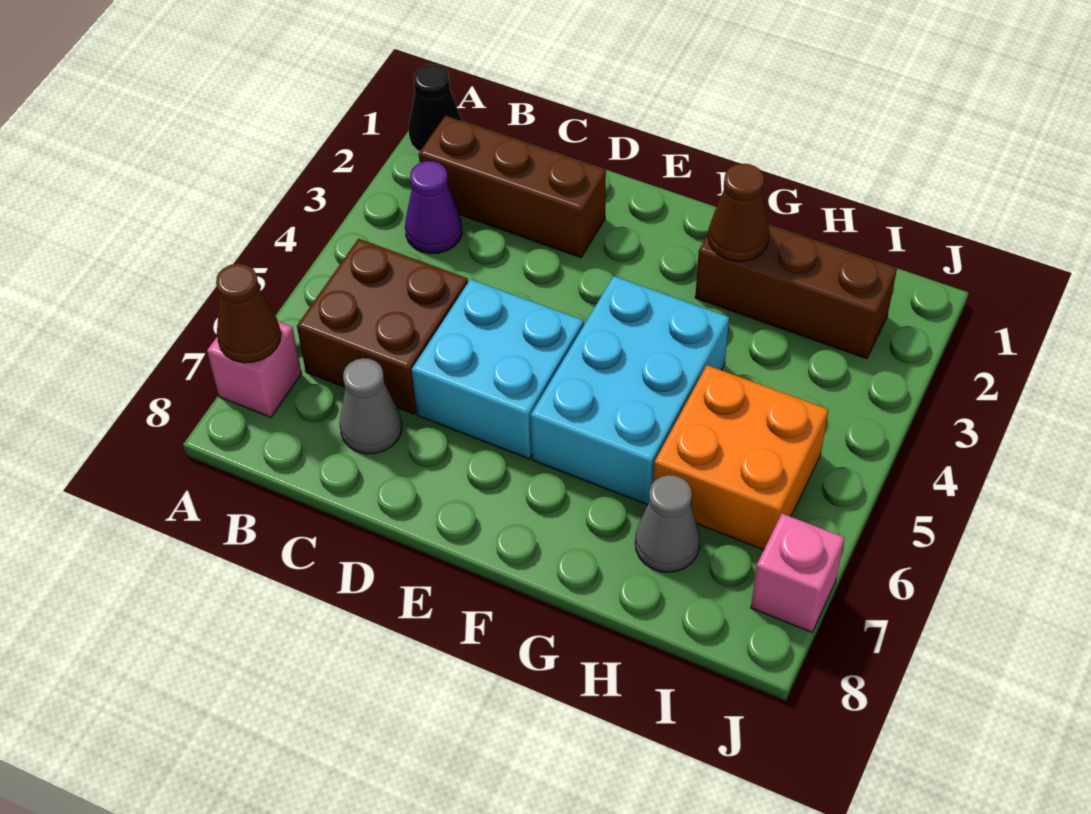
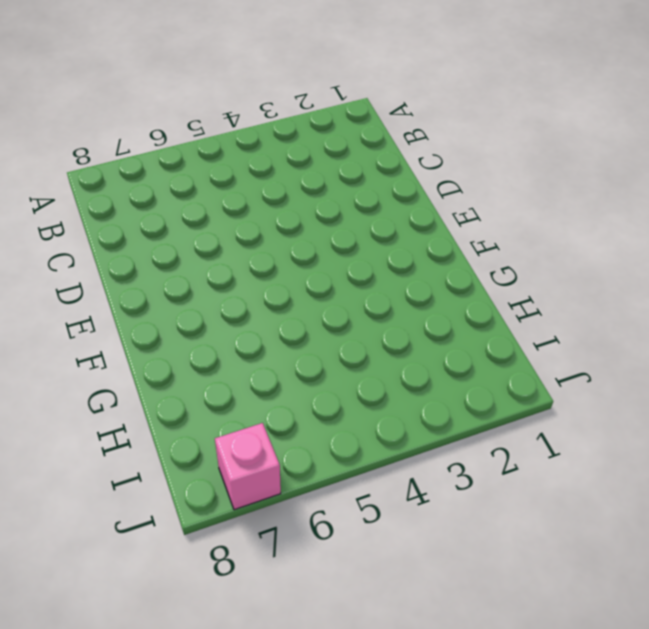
none -> black 1x1 cone [409,65,462,151]
none -> pink 1x1 brick [207,321,302,417]
none -> brown 1x3 brick [419,116,606,258]

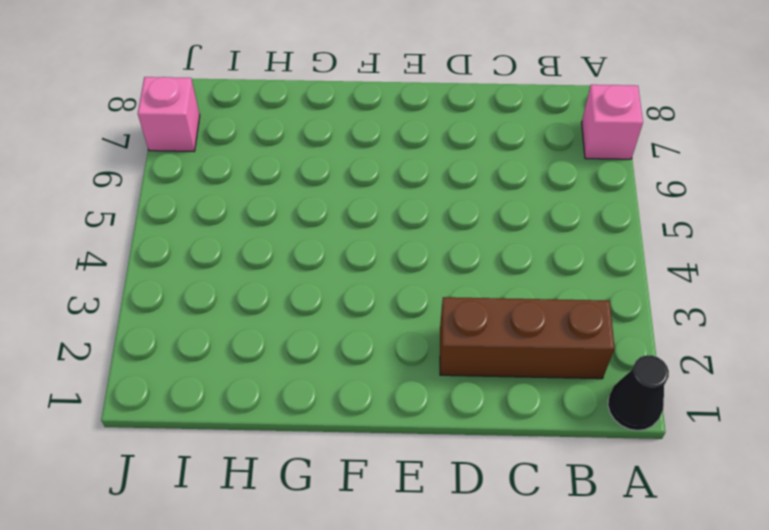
none -> purple 1x1 cone [405,161,462,253]
none -> brown 2x2 brick [297,239,468,414]
none -> grey 1x1 cone [340,358,402,454]

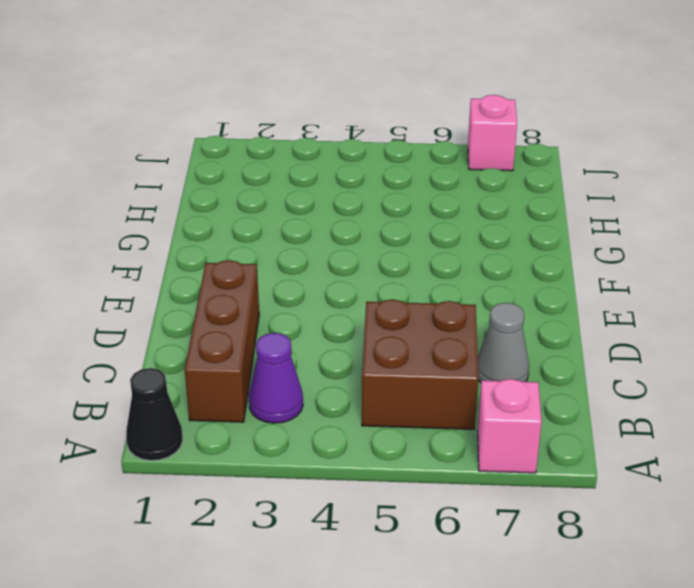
none -> cyan 2x2 brick [412,279,584,459]
none -> cyan 2x3 brick [531,276,729,505]
none -> brown 1x3 brick [695,225,897,359]

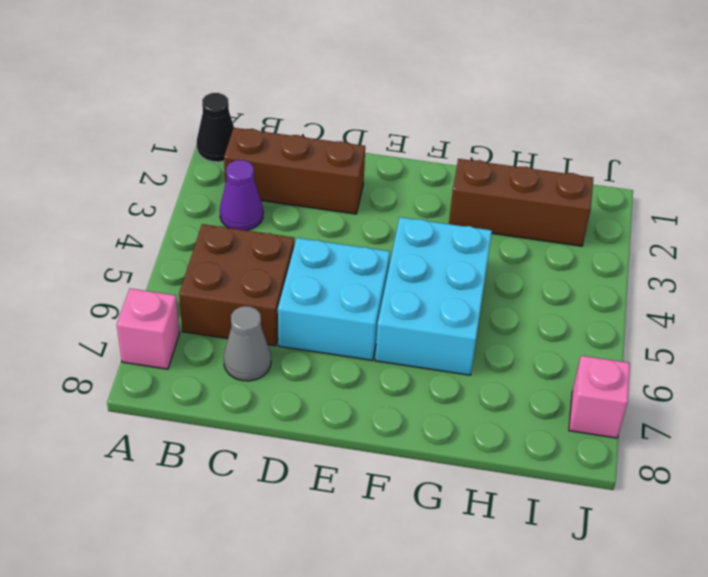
none -> orange 2x2 brick [653,365,829,550]
none -> grey 1x1 cone [635,475,700,572]
none -> brown 1x1 cone [216,264,281,363]

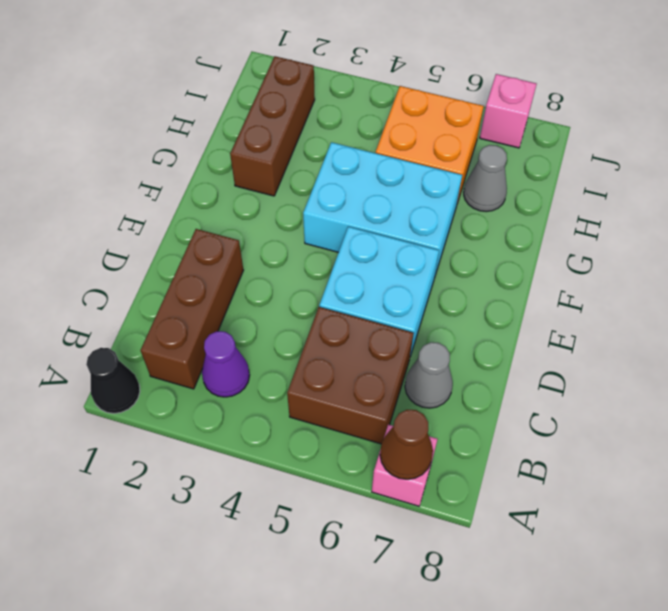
none -> brown 1x1 cone [708,164,769,261]

